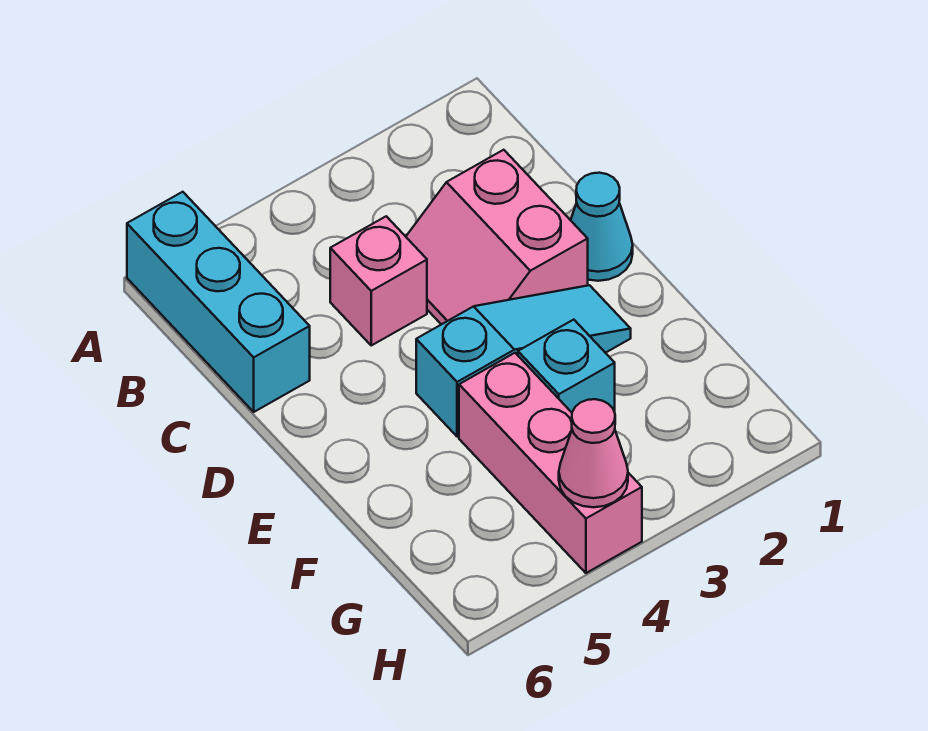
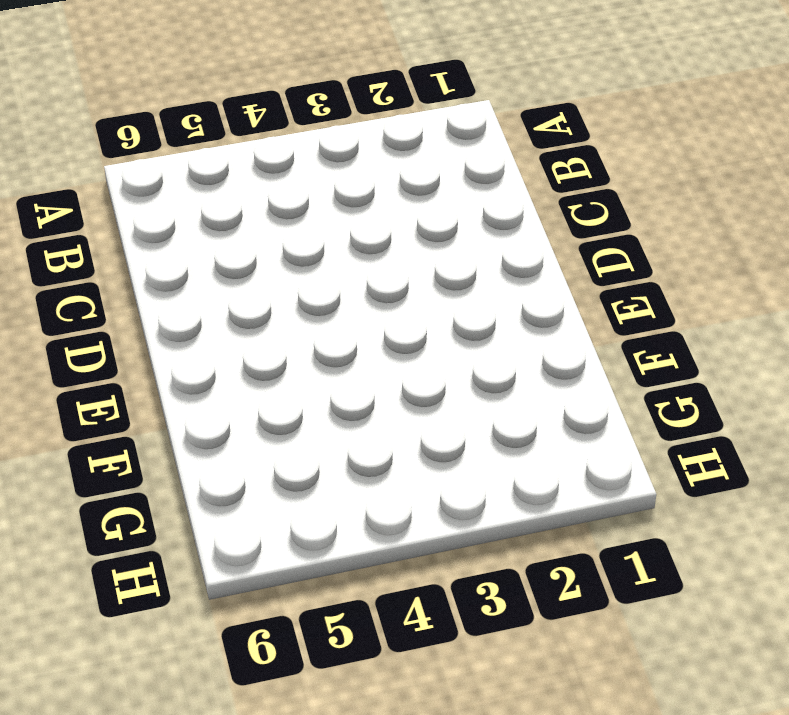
none -> cyan 1x3 brick [127,192,310,412]
none -> pink 2x2 slope [406,150,588,324]

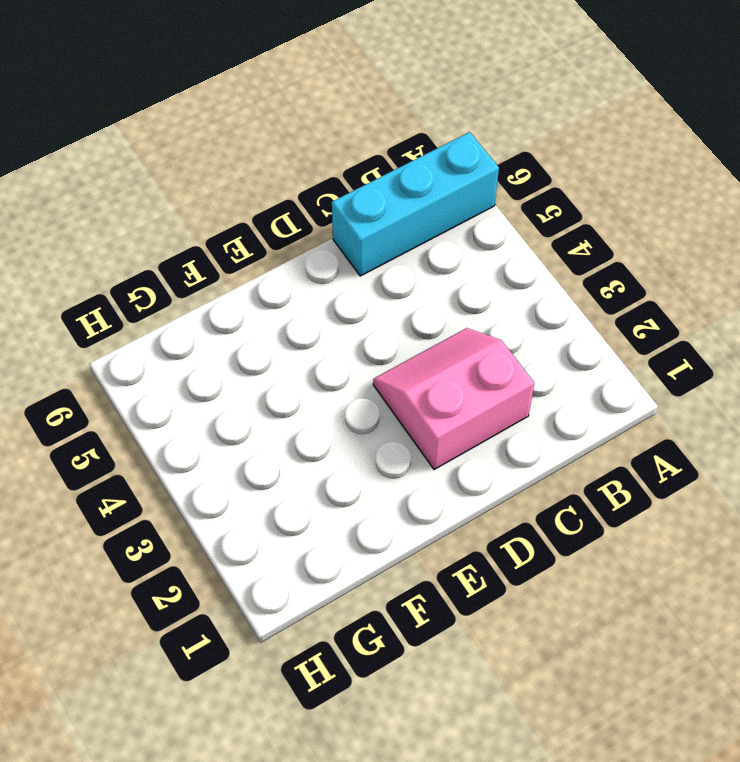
none -> pink 1x1 brick [330,216,427,345]
none -> cyan 1x1 cone [571,173,633,281]

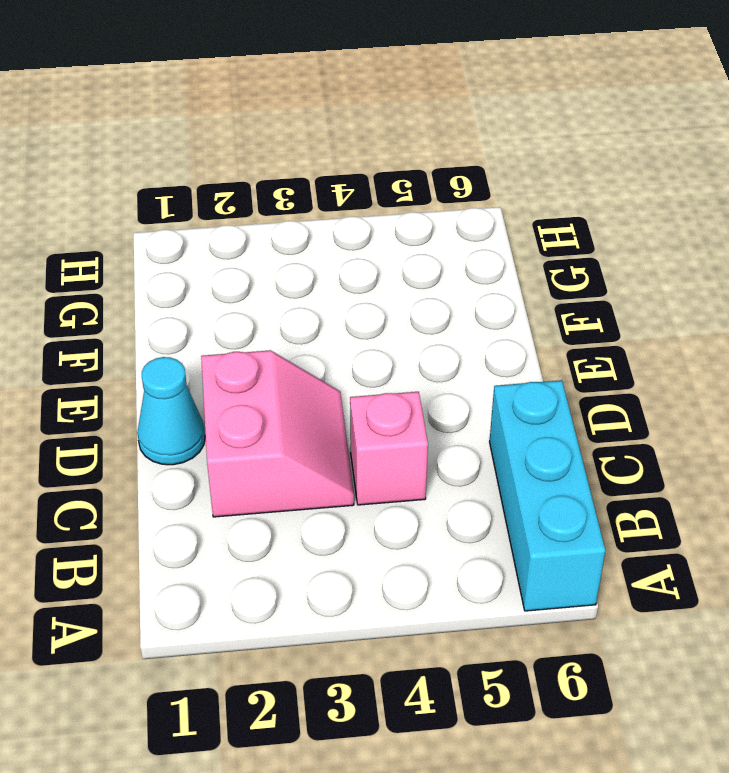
none -> cyan 1x3 slope [416,285,631,437]
none -> cyan 1x1 brick [518,320,615,412]

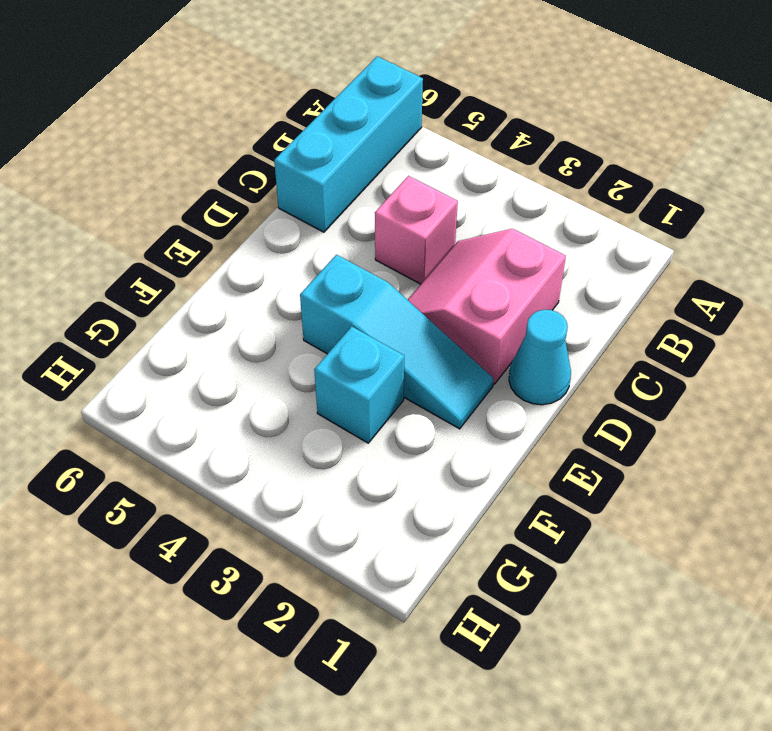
none -> pink 1x3 brick [459,353,642,573]
none -> pink 1x1 cone [559,399,628,507]

